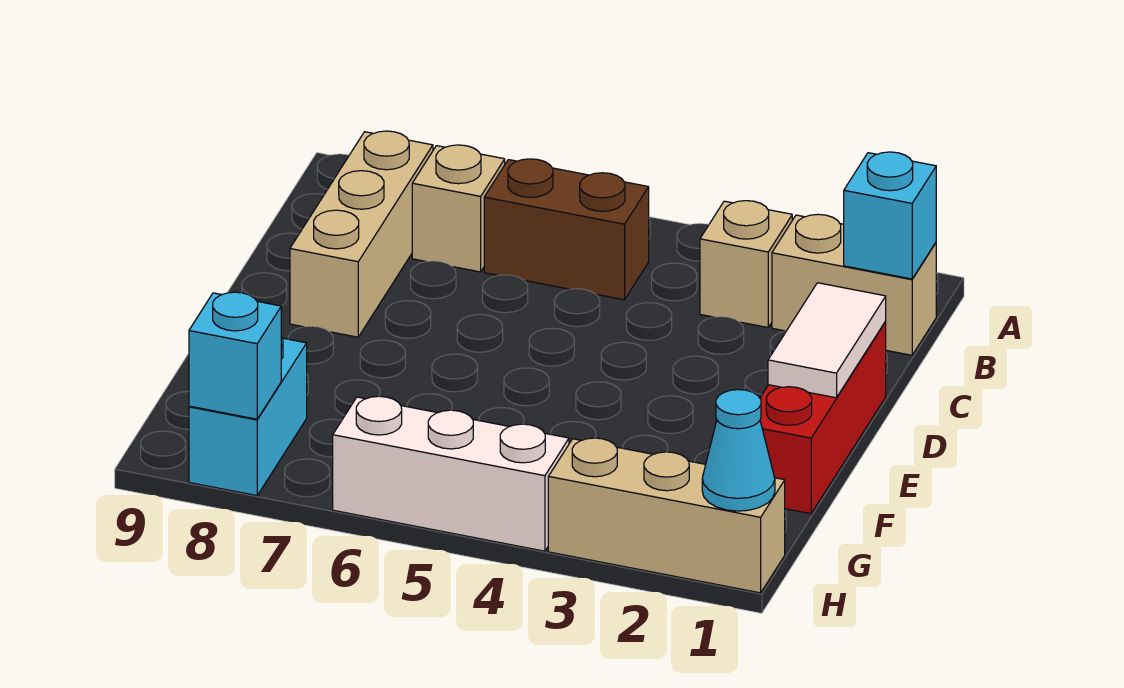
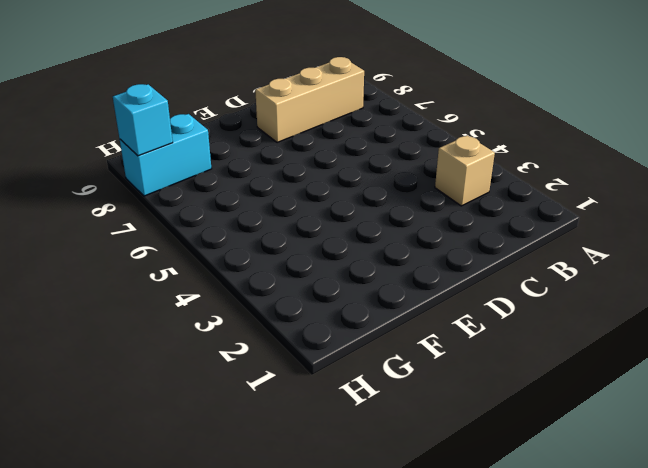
none -> tan 1x2 brick [772,214,936,355]
none -> brown 1x2 brick [484,159,649,300]
none -> tan 1x1 brick [412,145,505,272]

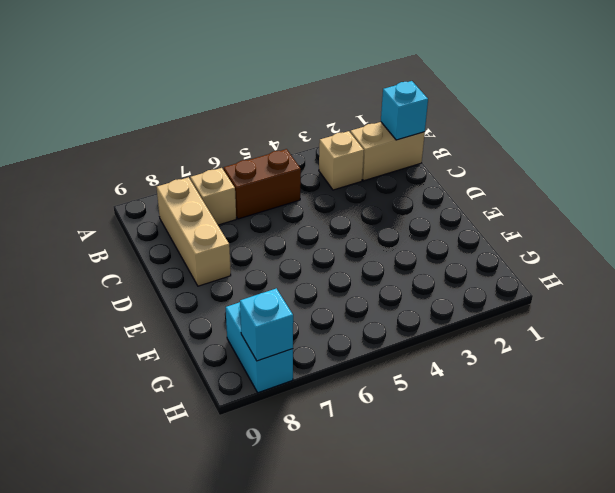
none -> red 1x3 brick [760,322,886,514]
none -> tan 1x3 brick [548,438,785,593]
none -> white 1x3 brick [333,396,569,551]

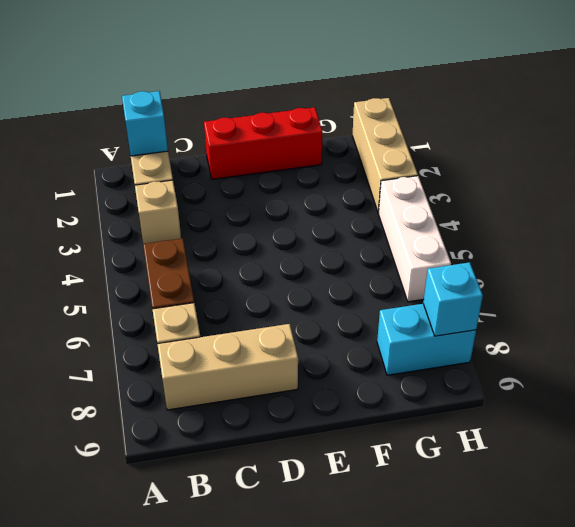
none -> white 1x2 tile [768,283,886,398]
none -> cyan 1x1 cone [702,390,775,511]

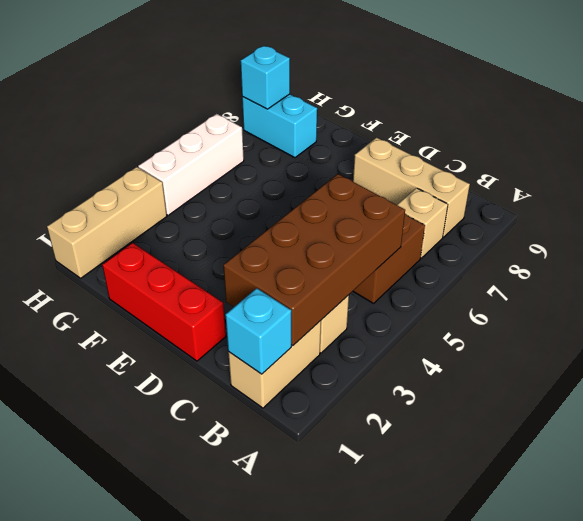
brown 2x4 brick [223,174,405,346] -> none
none -> white 1x2 tile [768,283,886,398]
none -> cyan 1x1 cone [702,390,775,511]

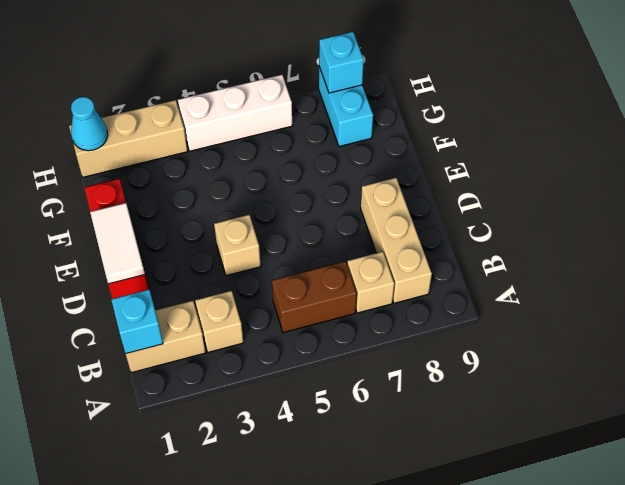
tan 1x1 brick [214,215,261,276] -> none

